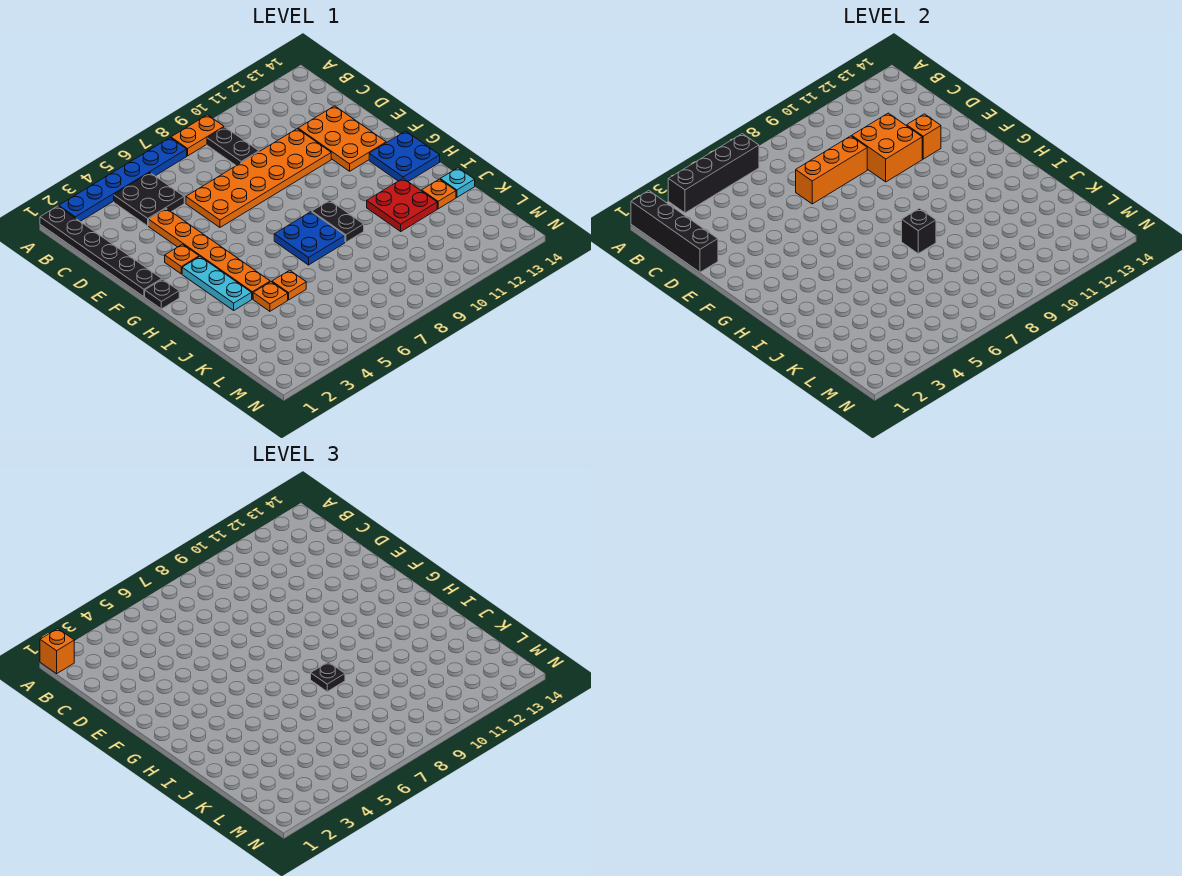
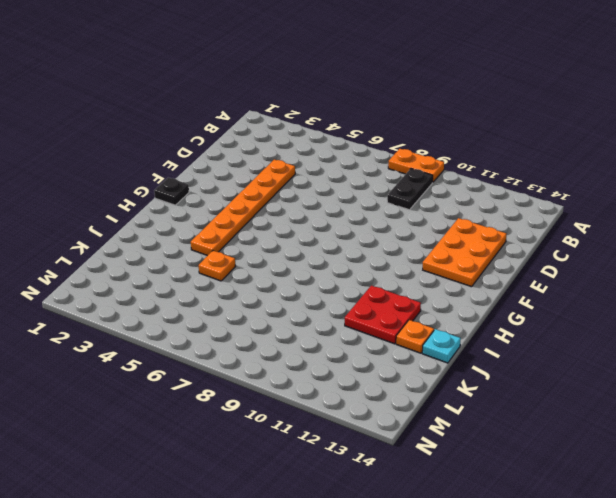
none -> black 1x6 plate [40,206,162,297]
none -> blue 1x6 plate [59,138,187,221]
none -> black 2x2 plate [114,173,184,226]

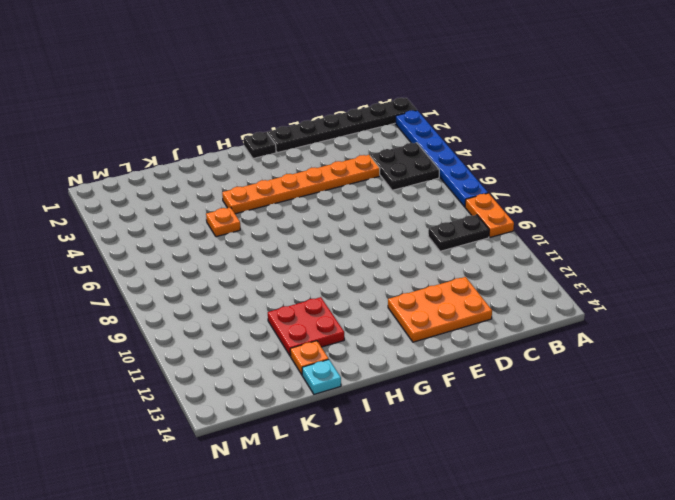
none -> orange 2x6 plate [186,129,331,227]
none -> orange 1x1 plate [165,244,199,274]
none -> cyan 1x3 plate [182,257,252,310]

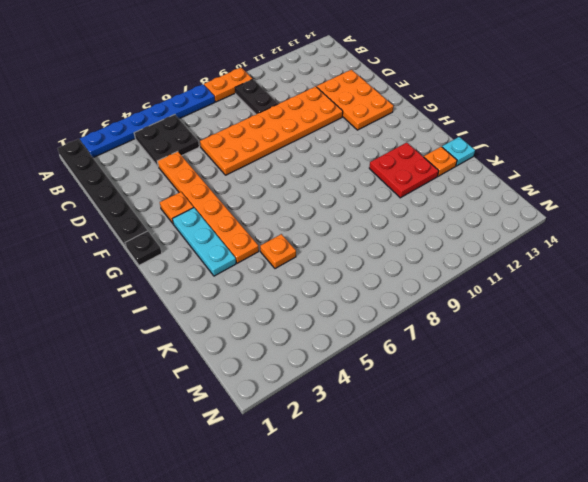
none -> blue 2x2 plate [369,131,440,181]
none -> blue 2x2 plate [274,212,345,265]
none -> black 1x2 plate [312,200,364,242]

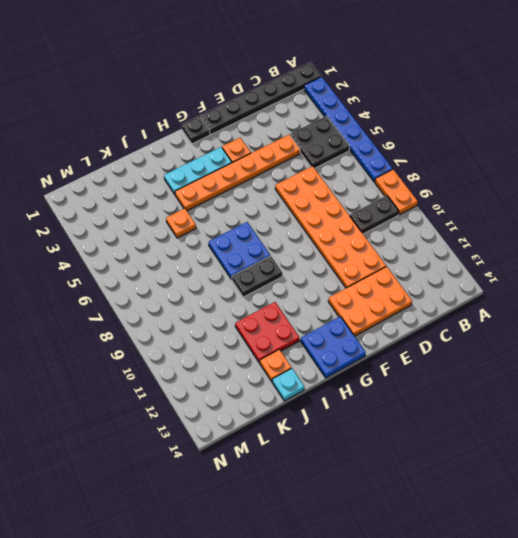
none -> orange 1x1 plate [253,282,288,311]
none -> black 1x4 brick [631,191,718,272]
none -> black 1x4 brick [668,134,759,213]

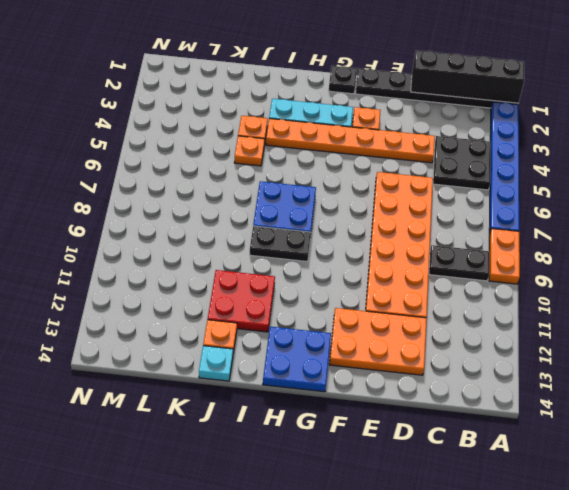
none -> black 1x4 brick [668,134,759,213]
none -> orange 1x3 brick [796,136,867,204]
none -> orange 2x2 brick [852,113,922,182]

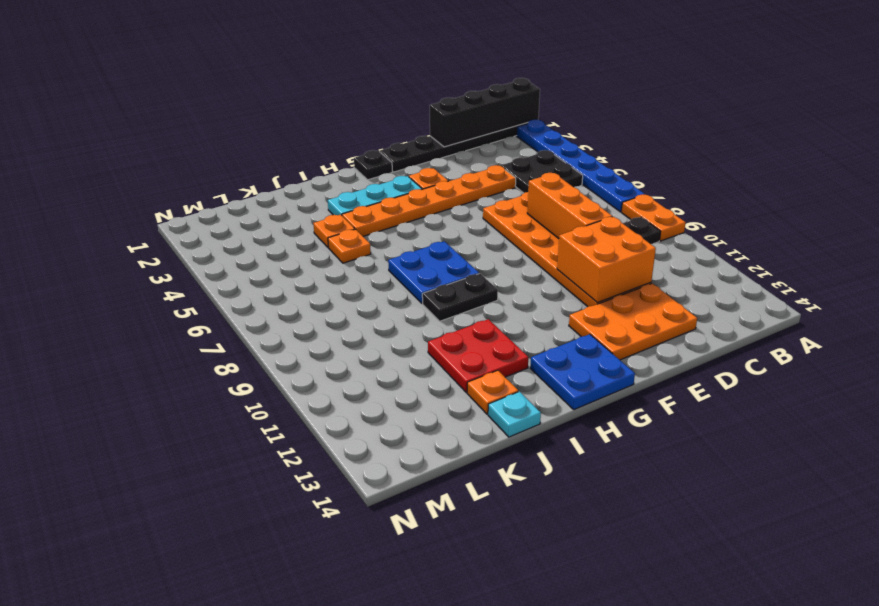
none -> black 1x4 brick [668,134,759,213]
none -> orange 1x1 brick [907,114,941,159]
none -> black 1x1 brick [902,208,936,253]

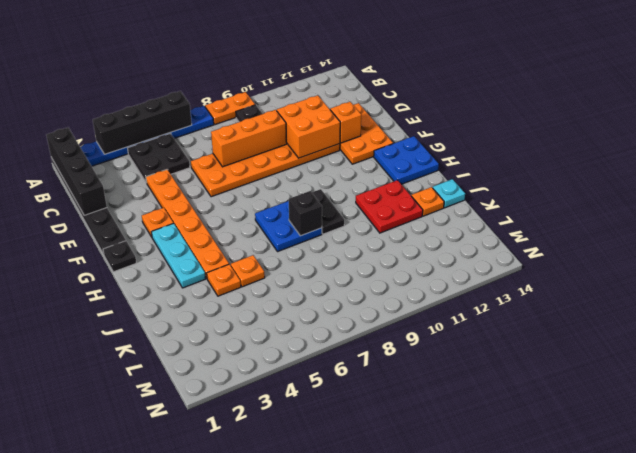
none -> orange 1x1 brick [40,629,74,674]
none -> black 1x1 plate [311,662,345,691]

